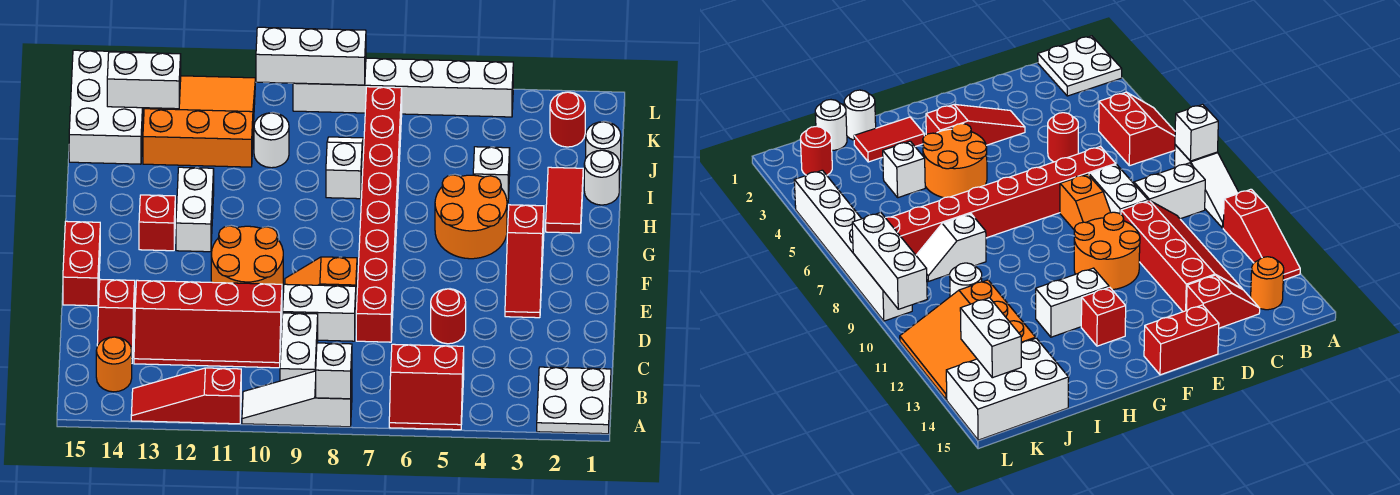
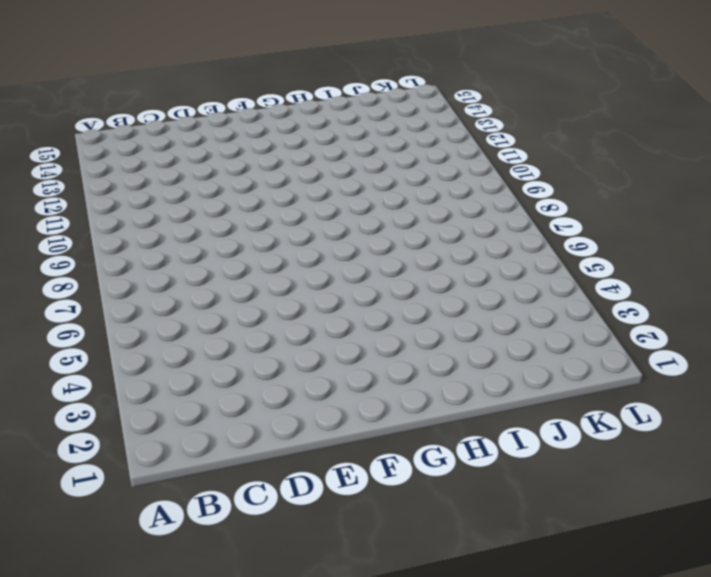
none -> white 2x2 plate [537,367,611,434]
none -> red 2x2 slope [389,344,464,430]
none -> white 1x3 slope [242,371,352,427]
none -> red 1x3 slope [131,368,241,424]

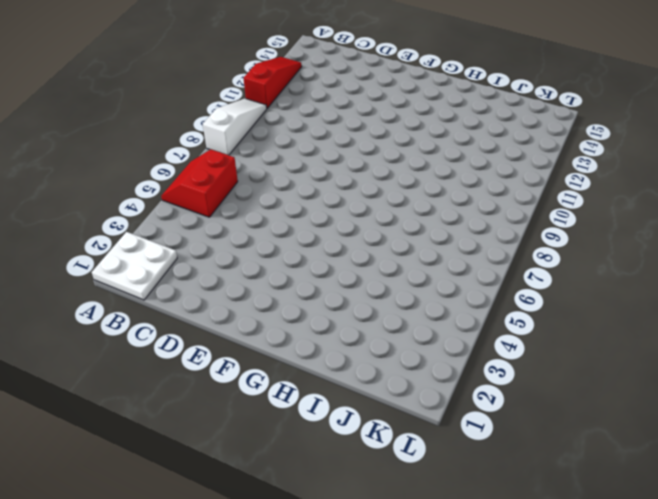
none -> white 1x2 brick [280,313,318,381]
none -> orange 1x1 round brick [96,337,132,392]
none -> red 2x4 slope [134,280,282,368]
none -> red 1x2 slope [97,279,135,357]

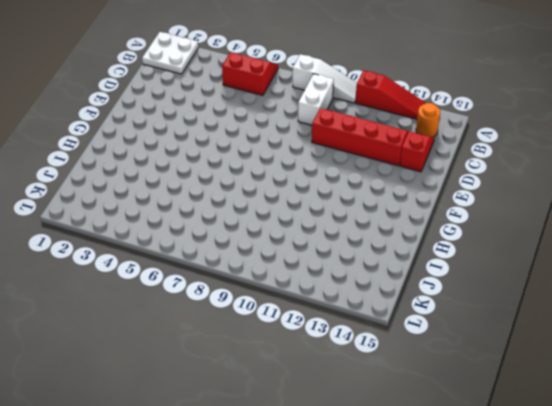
none -> red 1x1 round brick [431,289,466,344]
none -> red 1x8 brick [356,87,402,342]
none -> white 1x2 brick [283,284,356,341]
none -> red 1x3 slope [505,205,544,318]

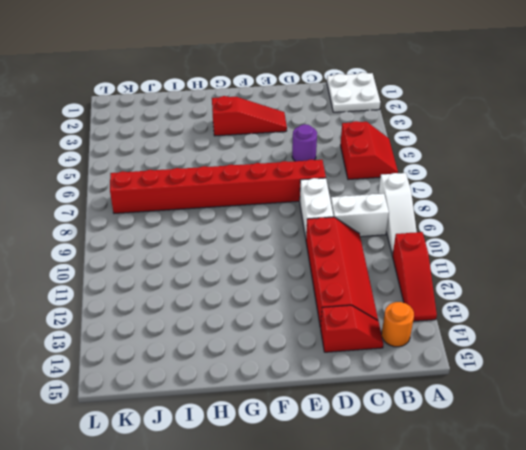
purple 1x1 round brick [292,124,317,161] -> red 1x1 round brick [431,289,466,344]
none -> orange 1x2 slope [285,257,357,298]
none -> orange 2x2 round brick [211,226,283,288]
none -> red 1x2 brick [63,221,100,306]
none -> orange 2x2 round brick [435,175,507,259]

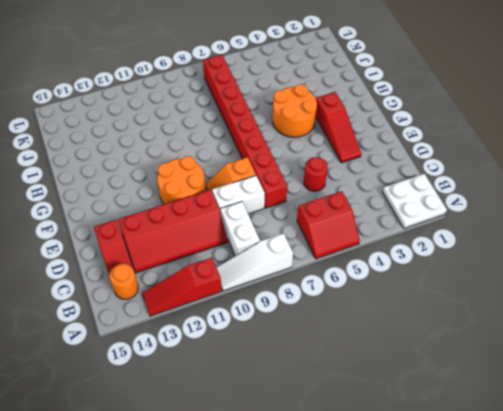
none -> red 1x2 brick [63,221,100,306]
none -> white 1x2 brick [176,167,214,252]
none -> red 1x1 brick [139,195,175,251]
none -> red 1x2 tile [546,167,583,233]

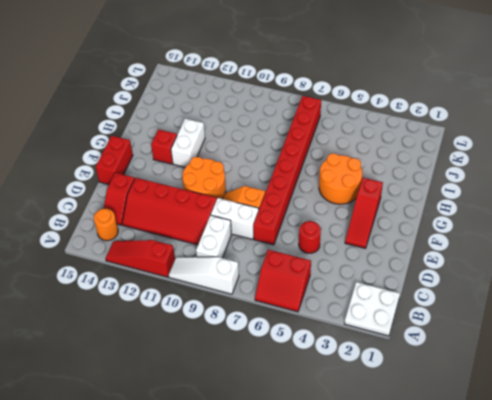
none -> red 1x2 tile [546,167,583,233]
none -> white 1x1 round brick [584,150,619,205]
none -> white 1x1 brick [473,147,510,203]
none -> white 1x2 slope [326,137,363,199]

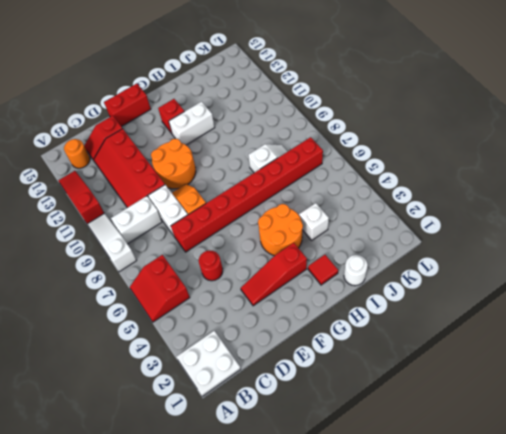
red 1x1 tile [308,255,338,285] -> red 1x2 tile [546,167,583,233]
none -> white 1x1 round brick [586,122,621,168]
none -> white 1x1 round brick [254,113,289,168]
none -> orange 3x3 slope [143,76,255,167]
none -> white 2x3 brick [69,50,145,164]

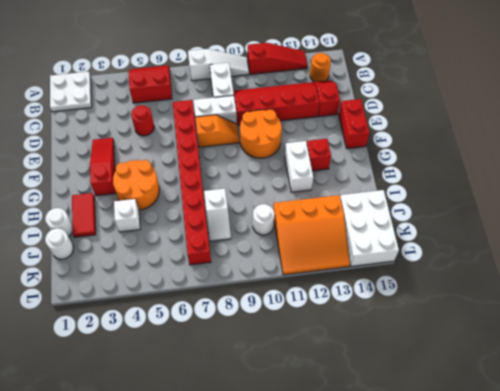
none -> red 1x1 round brick [550,92,585,147]
none -> white 1x6 brick [293,58,513,117]
none -> white 1x1 brick [316,343,352,399]
none -> white 1x2 brick [107,52,181,109]

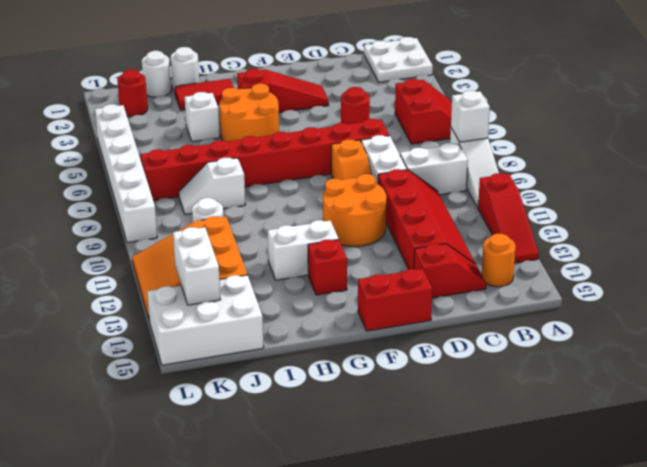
none -> white 1x3 brick [256,27,366,85]

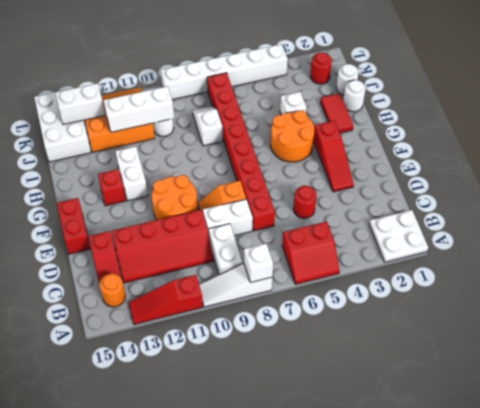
white 1x3 brick [104,86,174,132] -> white 1x3 brick moved to [256,27,366,85]

